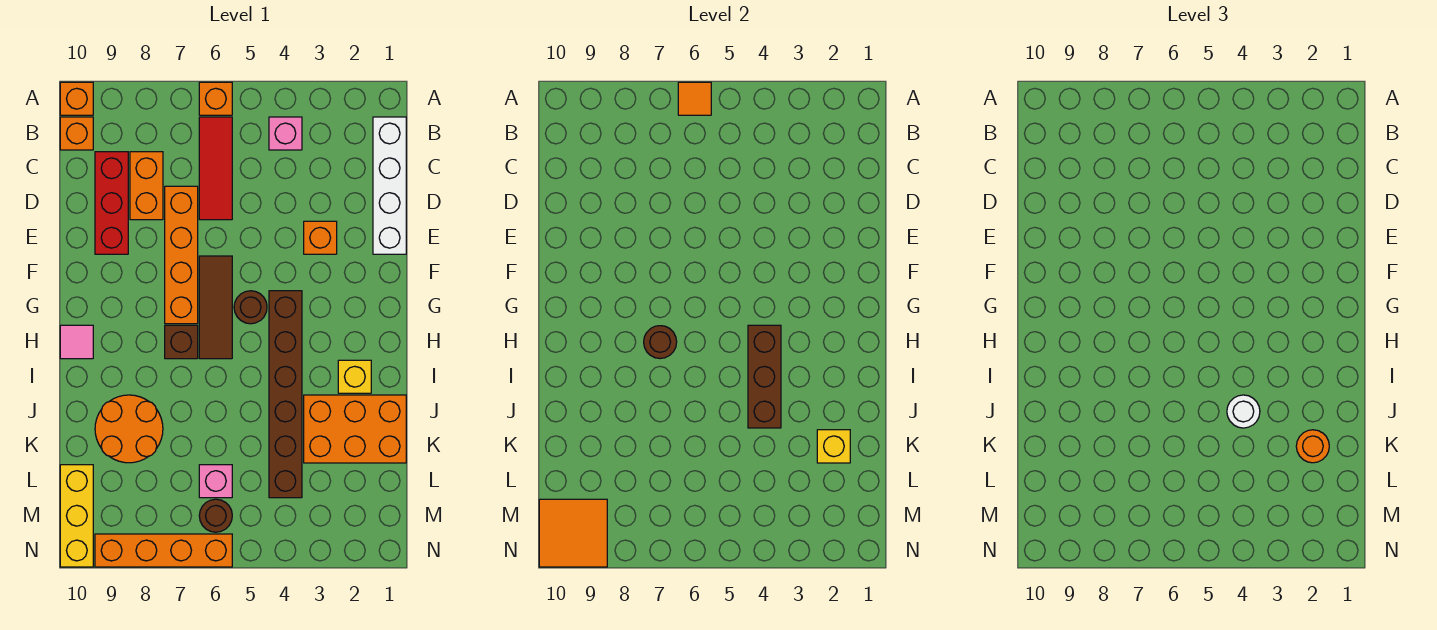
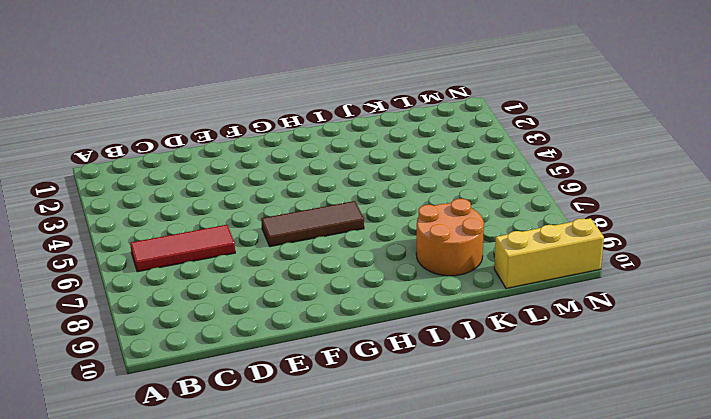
none -> orange 1x1 brick [199,82,232,115]
none -> orange 1x1 brick [60,82,93,115]
none -> white 1x4 brick [373,117,406,254]

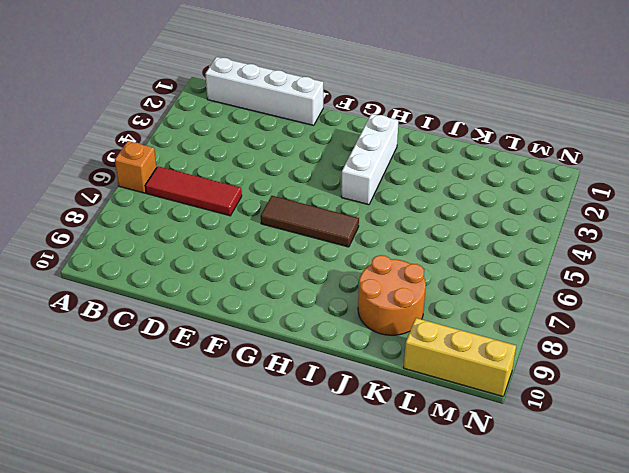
white 1x3 brick [341,114,399,205] -> brown 1x6 brick [269,291,302,498]
none -> orange 1x1 brick [60,82,93,115]
none -> pink 1x1 brick [269,117,302,150]
none -> orange 1x1 brick [60,117,93,150]

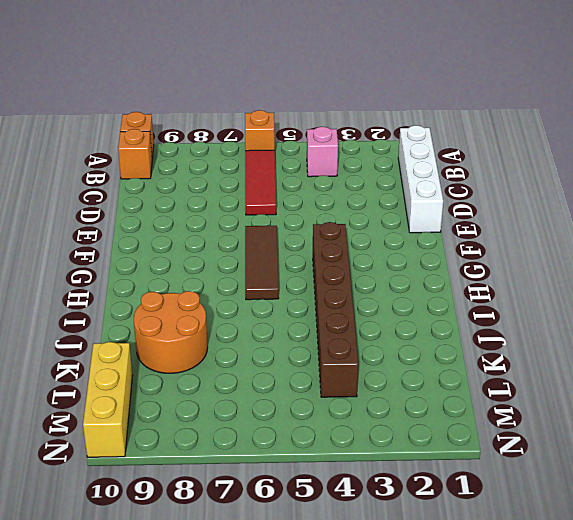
none -> orange 1x2 brick [130,152,163,220]
none -> red 1x3 brick [95,152,128,254]
none -> orange 1x4 brick [165,186,198,324]

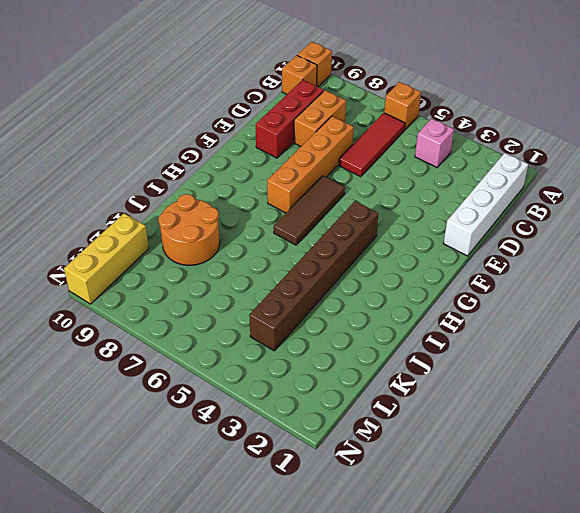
none -> orange 1x1 brick [304,221,337,254]
none -> brown 1x1 round brick [234,291,267,324]
none -> brown 1x1 brick [165,325,198,359]

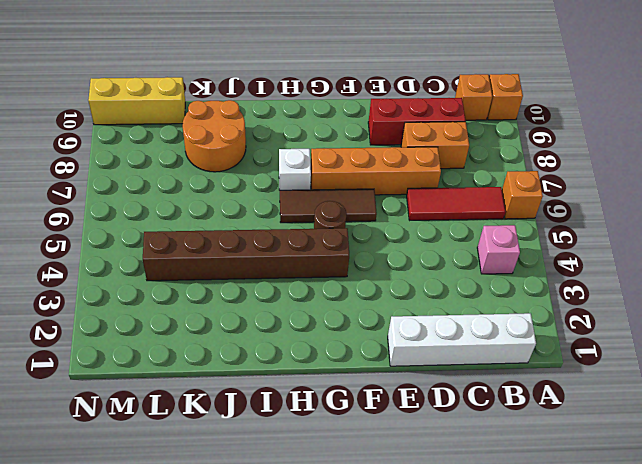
white 1x1 brick [279,149,311,190] -> brown 1x1 brick [165,325,198,359]
none -> orange 1x1 brick [304,221,337,254]
none -> pink 1x1 tile [60,325,93,359]
none -> yellow 1x1 brick [338,360,371,393]

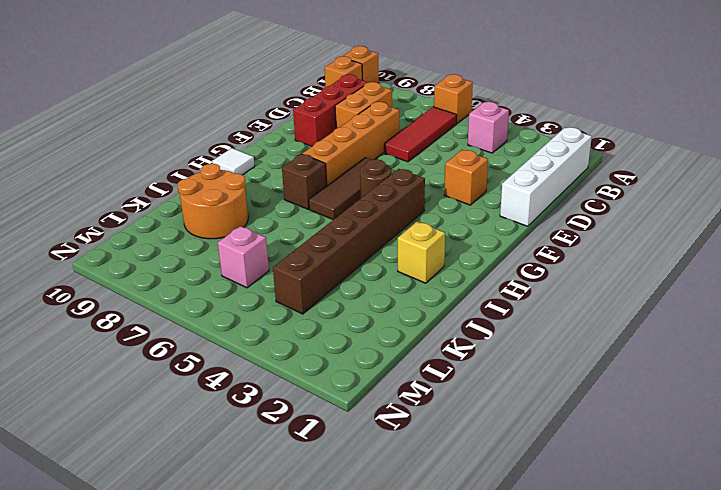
white 1x1 tile [212,148,255,175] -> pink 1x1 tile [60,325,93,359]
none -> orange 2x3 brick [304,395,406,463]
none -> yellow 1x3 brick [60,465,93,567]
none -> brown 1x1 round brick [199,499,232,532]

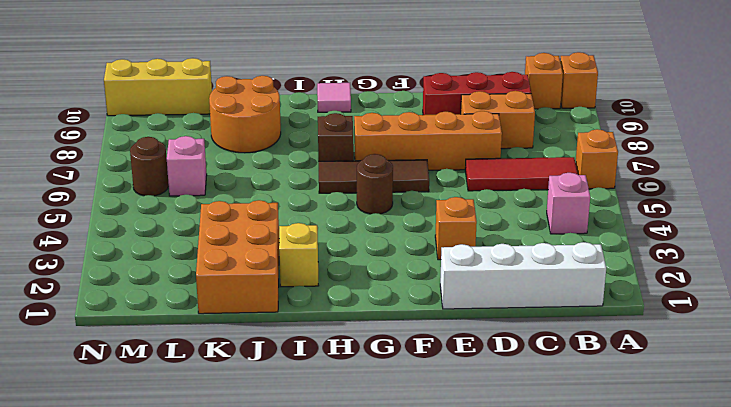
none -> brown 1x6 brick [269,291,302,498]
none -> orange 1x4 brick [95,534,232,567]
none -> orange 1x1 tile [678,82,711,115]

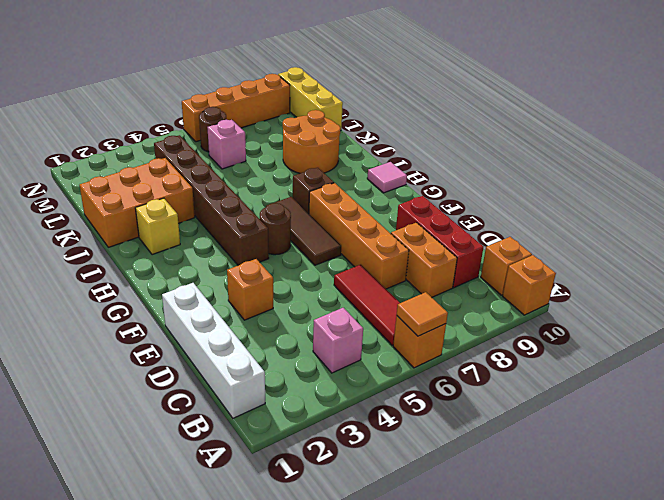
none -> brown 1x3 brick [748,325,781,428]
none -> brown 1x1 round brick [644,326,677,359]
none -> yellow 1x1 brick [817,430,850,463]

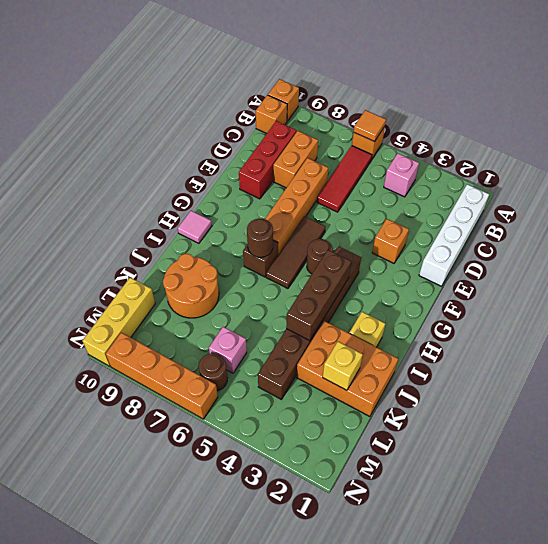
none -> orange 2x2 tile [539,499,607,567]
none -> white 1x1 round brick [1227,395,1260,428]
none -> orange 1x1 round brick [1296,430,1329,463]

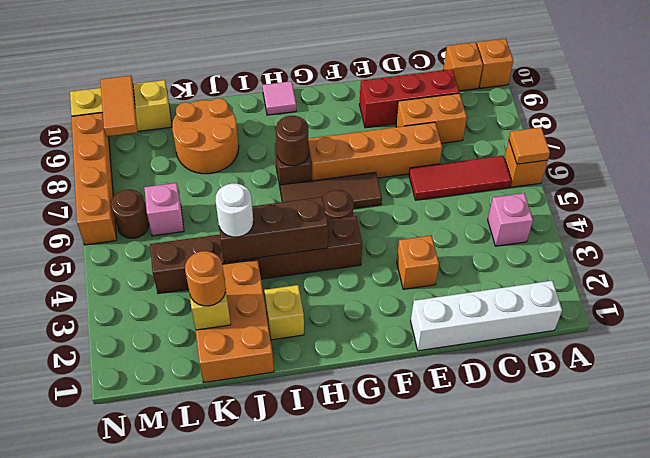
orange 1x2 tile [100,76,137,136] -> orange 2x2 tile [539,499,607,567]

